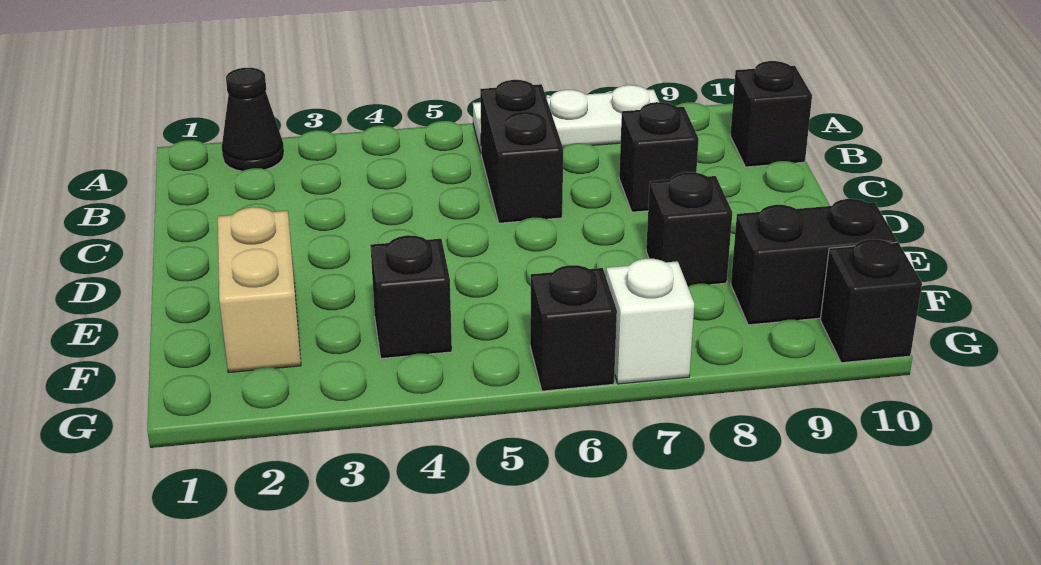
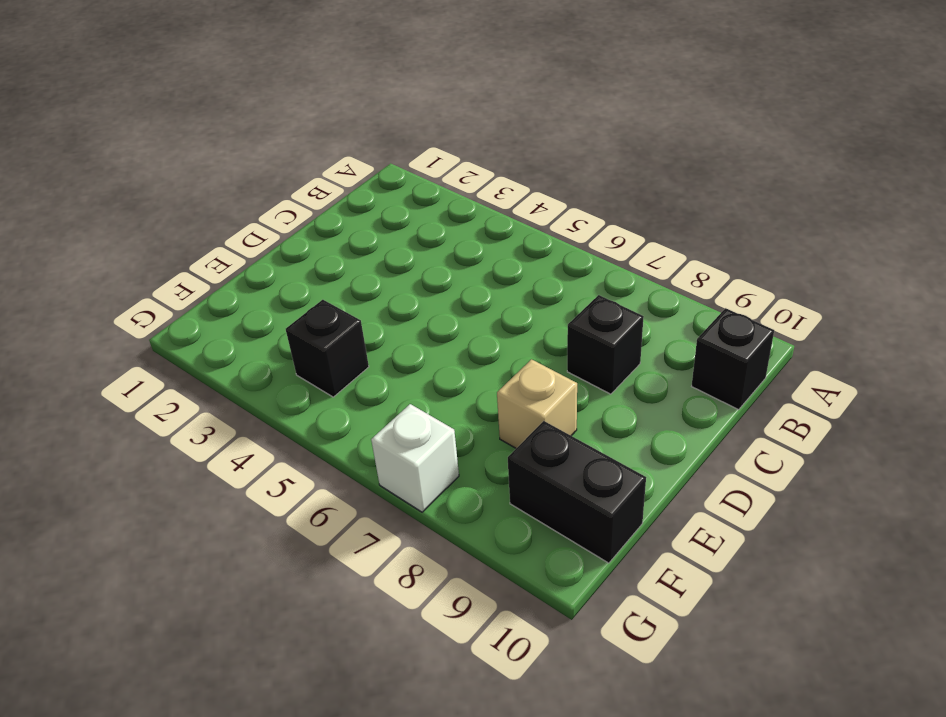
tan 1x1 brick [497,359,577,448] -> black 1x1 brick [646,172,732,286]
none -> black 1x1 cone [222,68,284,171]
none -> white 1x3 plate [473,85,659,152]
none -> black 1x2 brick [480,80,563,223]

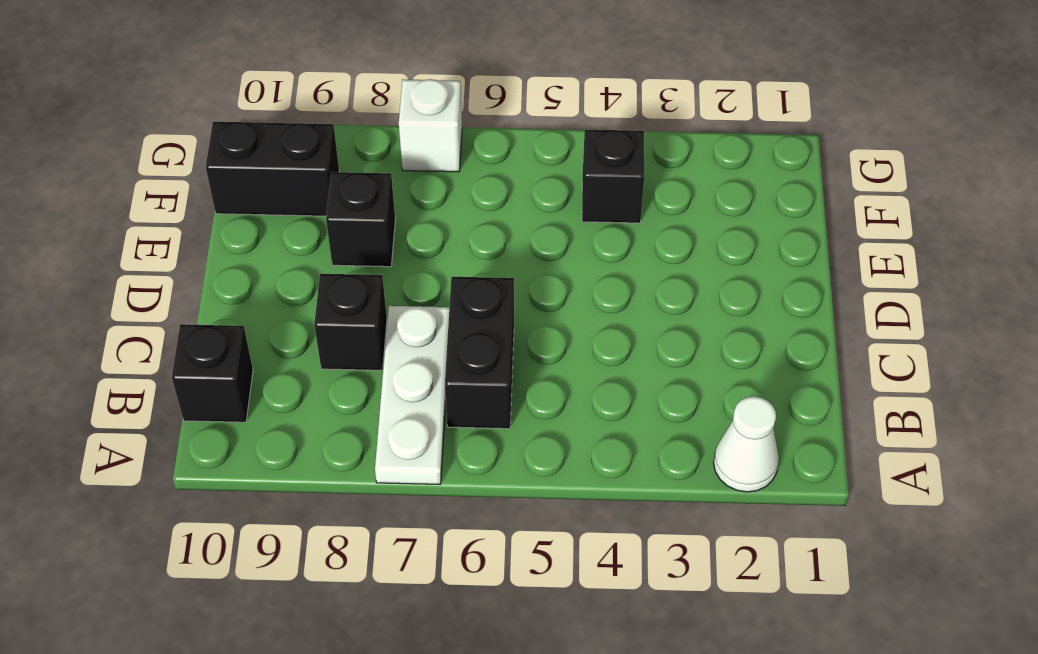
white 1x1 cone [714,396,779,492] -> black 1x1 cone [222,68,284,171]
white 1x3 plate [375,306,449,484] -> white 1x3 plate turned to [473,85,659,152]
none -> tan 1x2 brick [218,207,301,373]
none -> black 1x1 brick [530,265,617,391]
none -> black 1x1 brick [820,239,922,363]

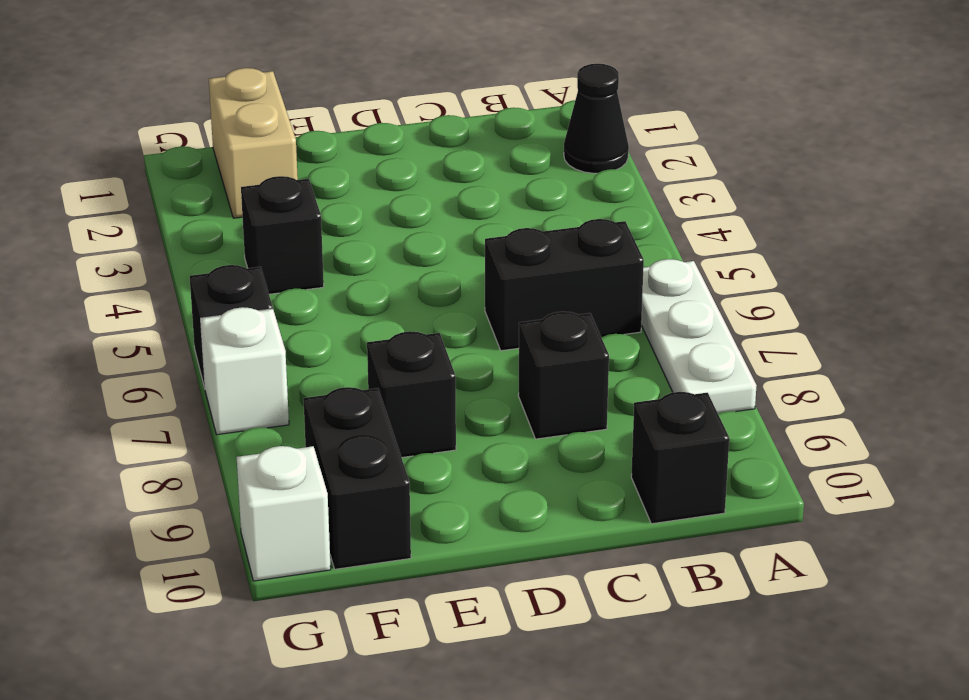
tan 1x2 brick [209,68,298,218] -> tan 1x2 brick turned to [218,207,301,373]
white 1x1 brick [237,446,331,581] -> black 1x1 brick [820,239,922,363]

